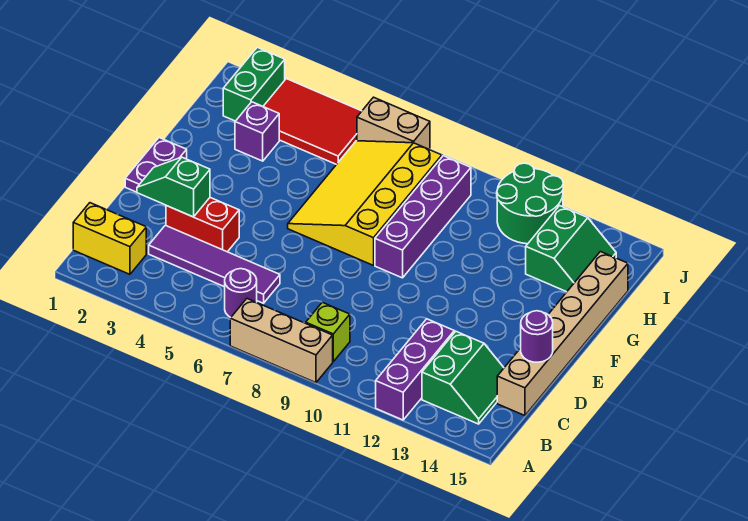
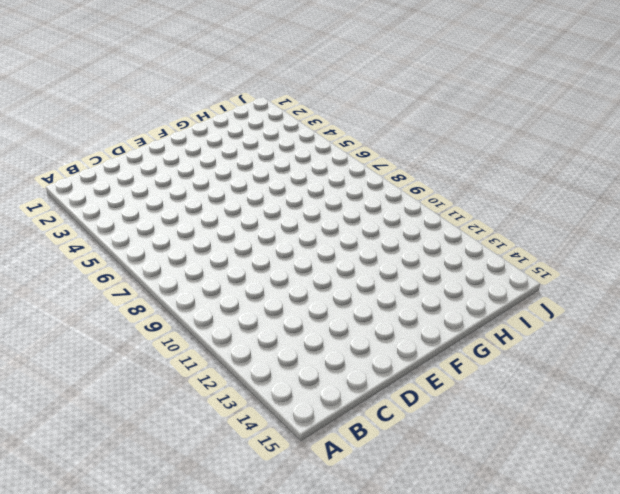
none -> tan 1x3 brick [230,299,333,383]
none -> purple 1x3 brick [376,319,454,420]
none -> yellow 1x2 brick [73,203,146,274]

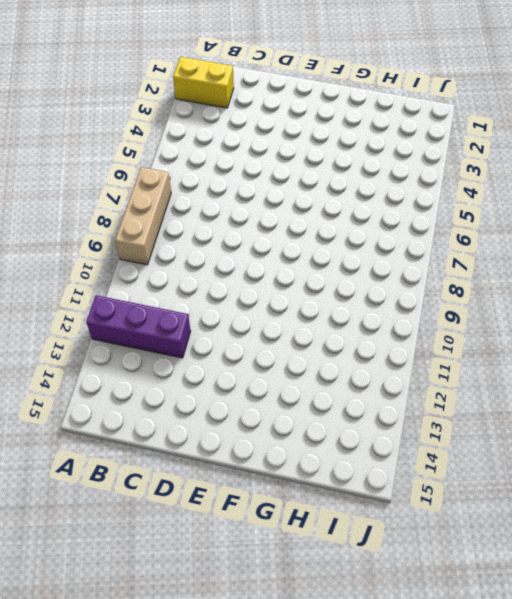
yellow 1x2 brick [173,57,234,108] -> yellow 1x2 brick turned to [73,203,146,274]
none -> purple 1x1 round brick [225,269,257,317]
none -> lime 1x1 brick [306,302,350,361]
none -> green 2x2 slope [422,331,504,424]

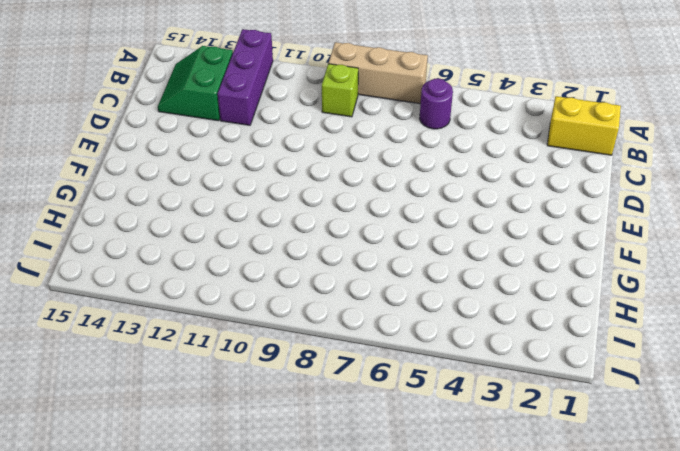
none -> purple 1x4 tile [149,225,280,303]
none -> tan 1x6 brick [497,252,628,416]
none -> red 1x2 brick [166,198,239,252]

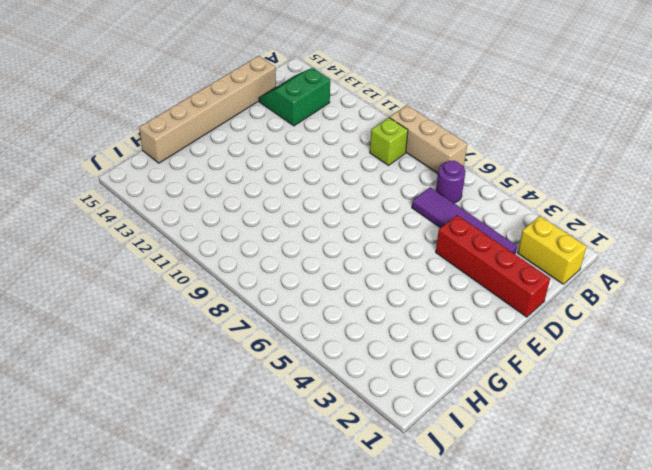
red 1x4 brick [436,215,550,317] -> red 1x2 brick [166,198,239,252]
none -> purple 1x3 brick [376,319,454,420]
none -> purple 1x2 plate [125,138,187,192]
none -> yellow 3x4 slope [288,141,442,265]

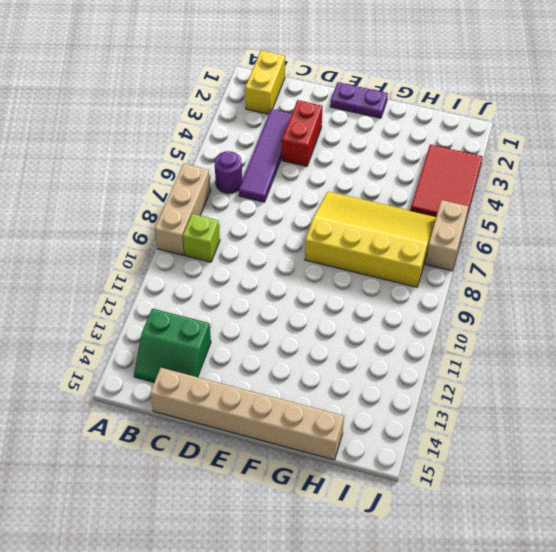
none -> purple 1x3 brick [376,319,454,420]
none -> purple 1x4 brick [375,156,471,278]
none -> purple 1x1 brick [235,102,279,161]

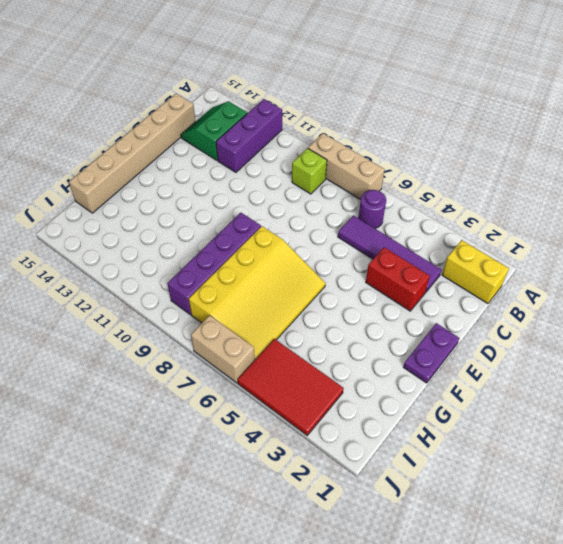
none -> purple 1x1 brick [235,102,279,161]
none -> green 2x2 slope [526,206,616,292]
none -> green 1x2 brick [223,47,285,121]

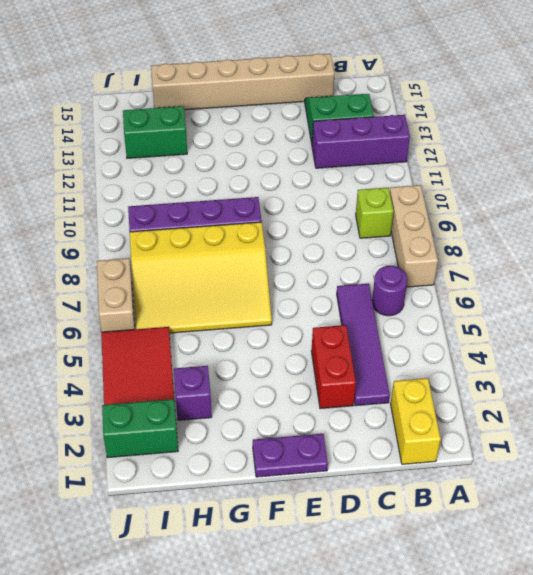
none -> green 2x2 round brick [497,163,563,244]
none -> green 1x2 slope [137,157,210,217]
none -> purple 1x1 round brick [521,311,553,362]

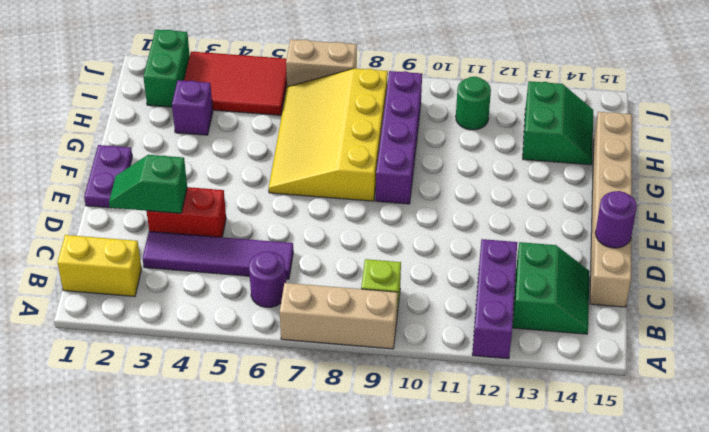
green 1x1 round brick [456,77,491,130] -> green 2x2 round brick [497,163,563,244]

